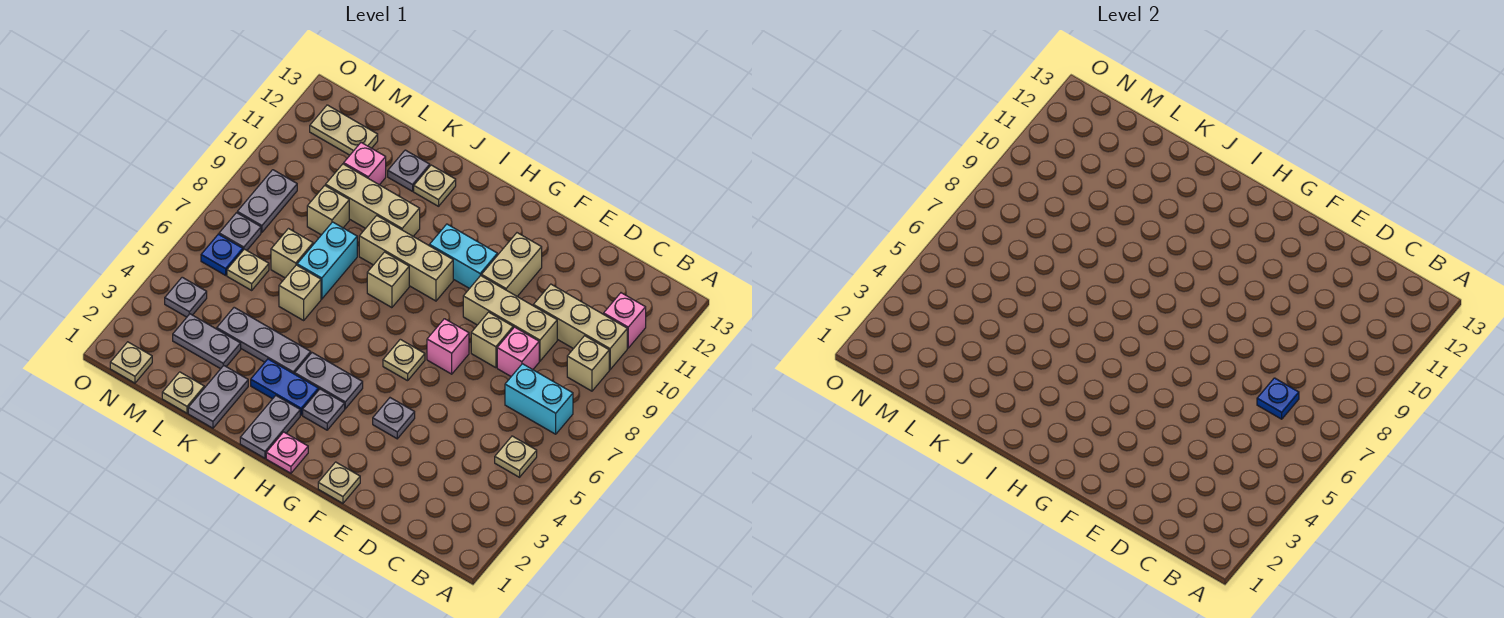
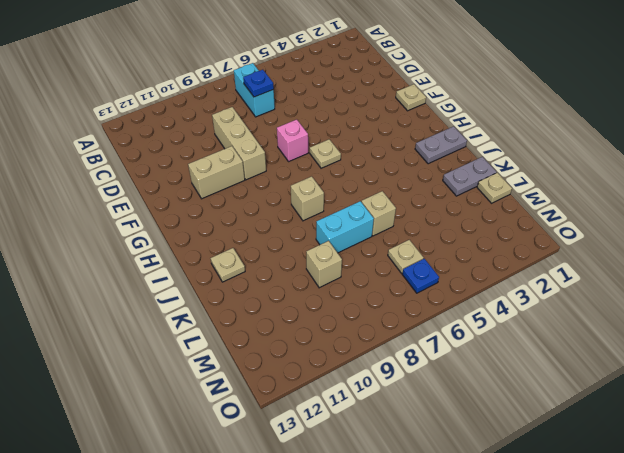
none -> tan 1x1 plate [495,436,537,477]
none -> tan 1x1 brick [567,336,609,391]
none -> tan 1x3 brick [533,284,627,370]
none -> pink 1x1 brick [604,293,646,348]

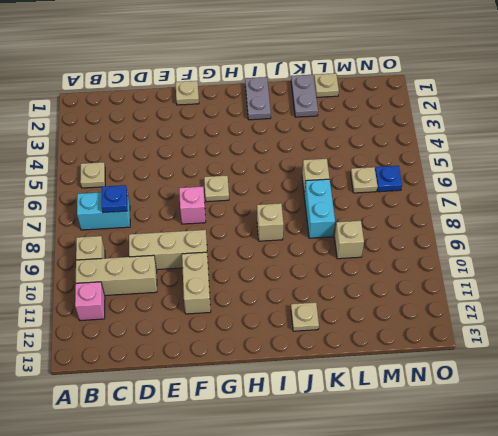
none -> pink 1x1 brick [497,327,539,376]
none -> tan 1x1 brick [471,312,513,368]
none -> grey 1x1 plate [373,398,415,439]
none -> cyan 1x2 brick [429,224,497,289]

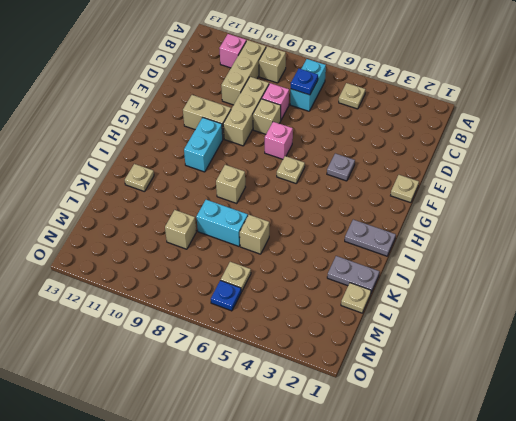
none -> pink 1x1 plate [266,432,308,473]
none -> grey 1x1 plate [303,389,345,430]
none -> grey 1x2 plate [295,353,363,409]
none -> tan 1x3 brick [359,216,453,301]

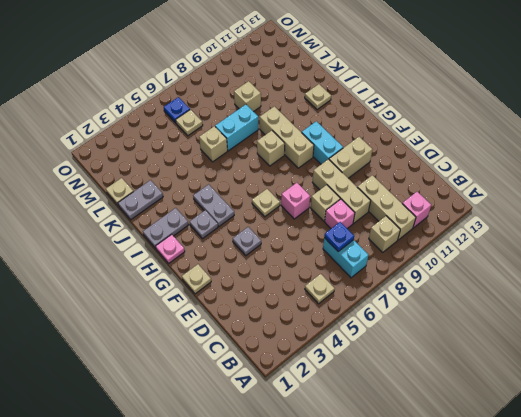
none -> blue 1x2 plate [251,359,319,415]
none -> grey 1x3 plate [217,307,311,374]
none -> tan 1x3 brick [326,164,420,236]
none -> grey 1x1 plate [388,150,430,191]

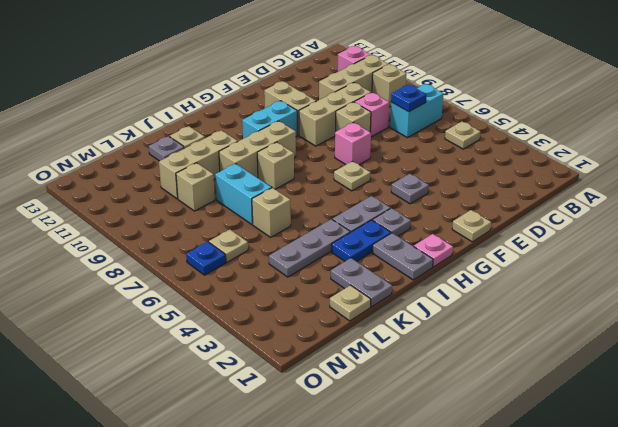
none -> grey 1x2 plate [173,314,241,369]
none -> tan 1x1 brick [271,229,313,278]
none -> pink 1x1 brick [344,143,386,185]
none -> tan 1x2 plate [310,105,378,155]

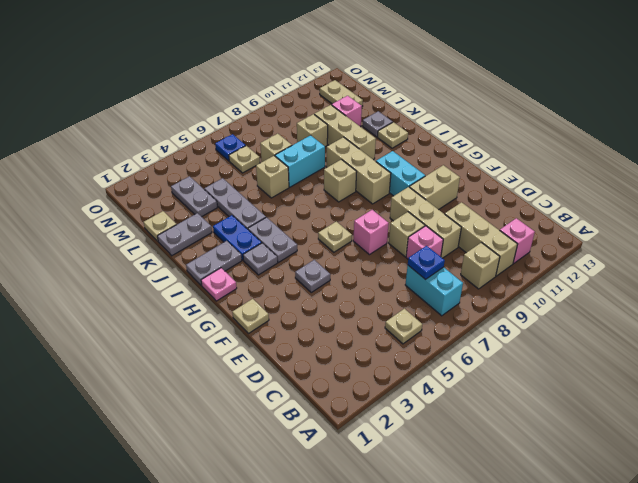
none -> tan 1x1 plate [110,342,152,383]
none -> grey 1x1 plate [165,277,207,317]
none -> grey 1x1 plate [219,213,261,250]
none -> grey 1x2 plate [237,170,297,232]

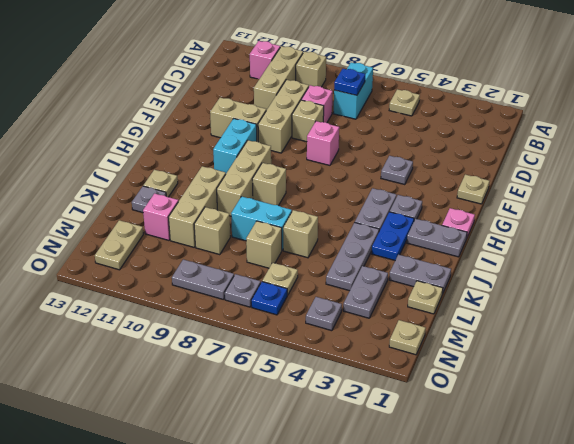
none -> tan 1x1 plate [383,339,425,381]

